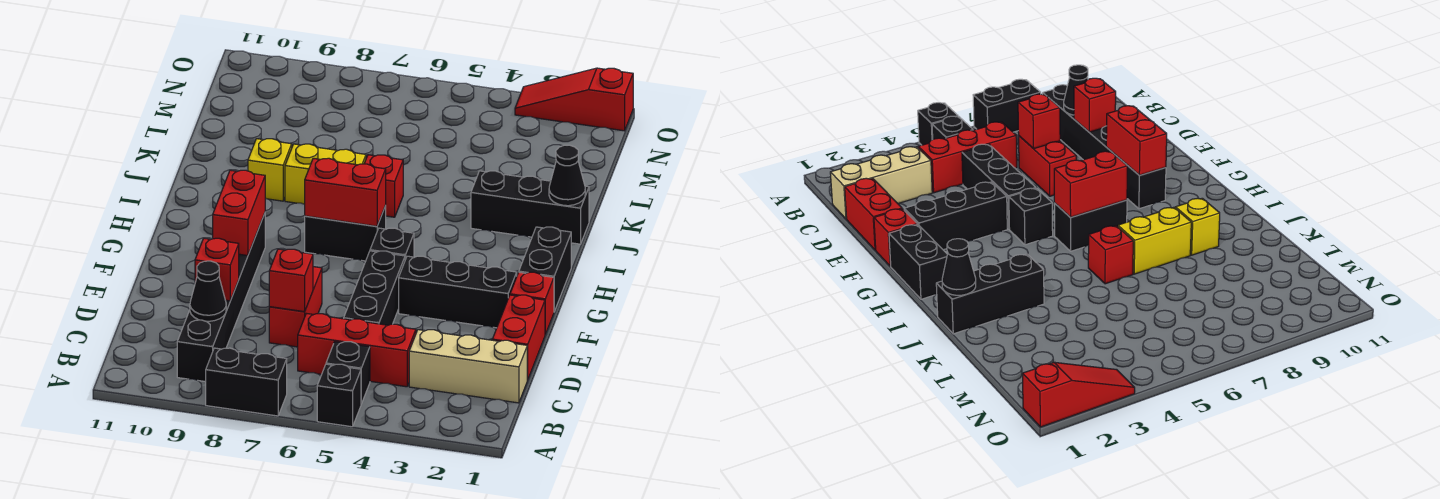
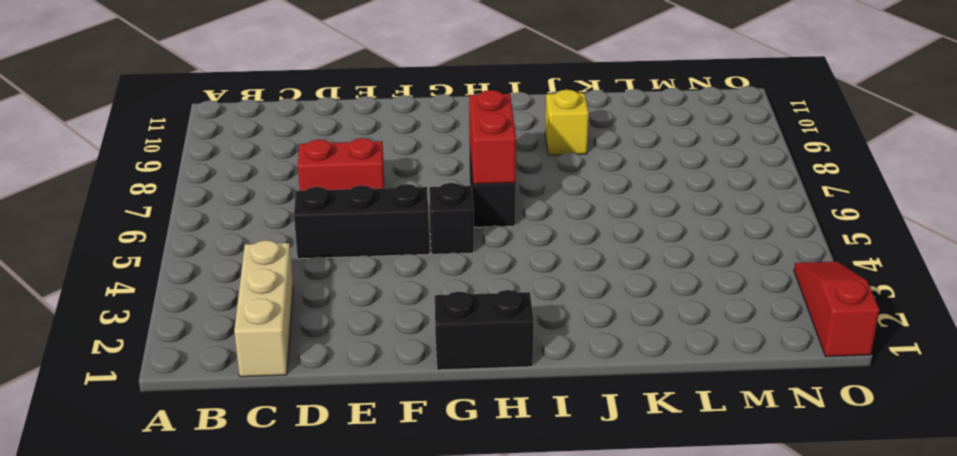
none -> black 1x1 brick [317,364,361,427]
none -> black 1x2 brick [206,348,287,416]
none -> black 1x1 brick [326,342,370,404]

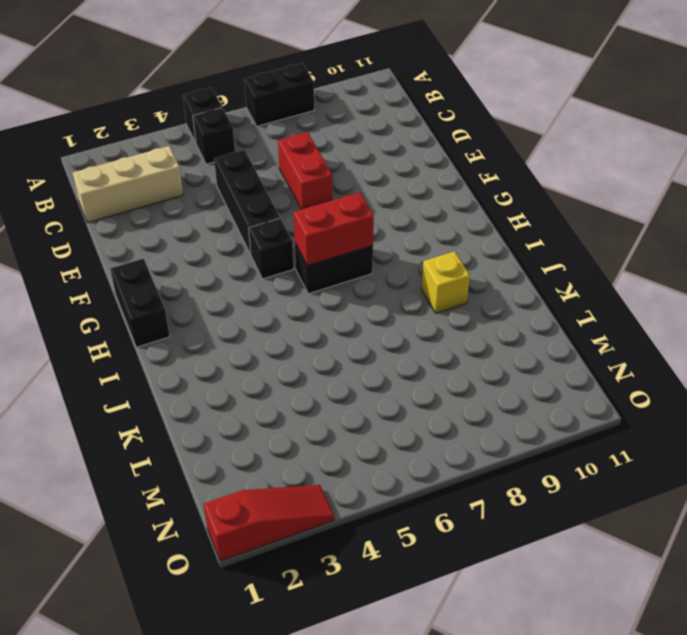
none -> black 1x6 brick [177,213,265,382]
none -> red 1x3 brick [298,313,416,387]
none -> red 1x2 brick [492,295,545,380]

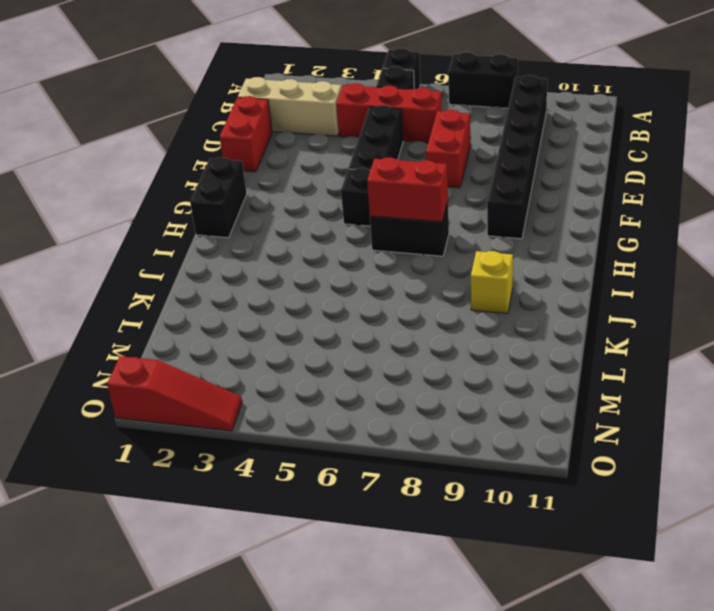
none -> red 1x1 brick [510,272,554,335]
none -> black 1x3 brick [399,256,517,328]
none -> black 1x3 brick [471,171,589,244]

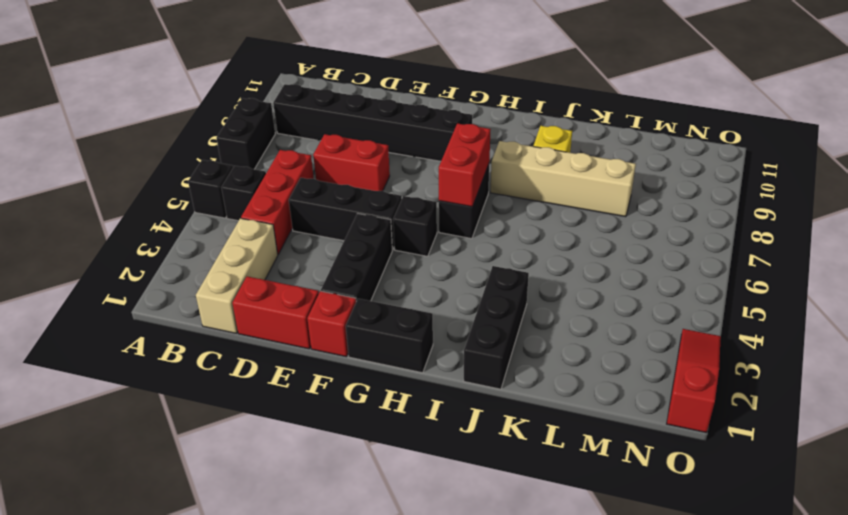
tan 1x4 brick [490,141,636,217] -> yellow 1x2 brick [285,144,366,204]
none -> red 1x1 brick [364,155,403,217]
none -> black 1x1 cone [190,261,226,321]
none -> red 1x1 brick [269,249,313,312]

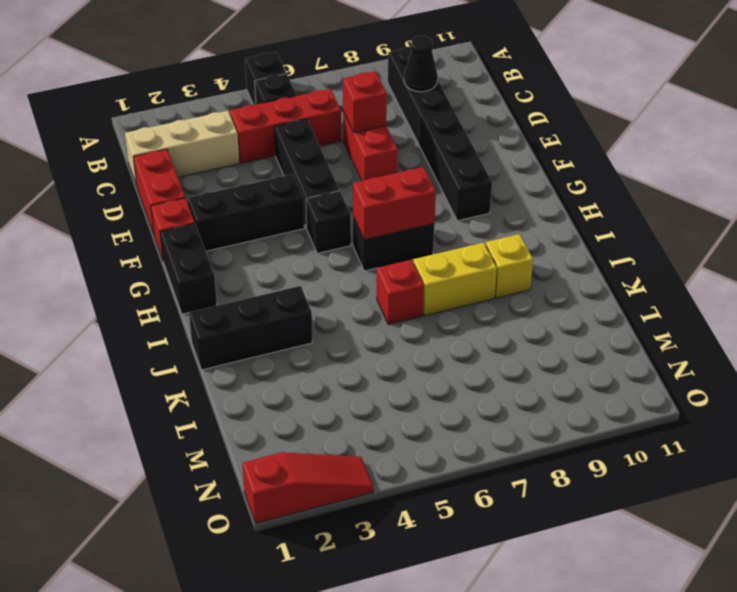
none -> black 1x2 brick [206,348,287,416]
none -> red 1x1 brick [195,238,239,301]
none -> red 1x2 brick [213,170,265,256]

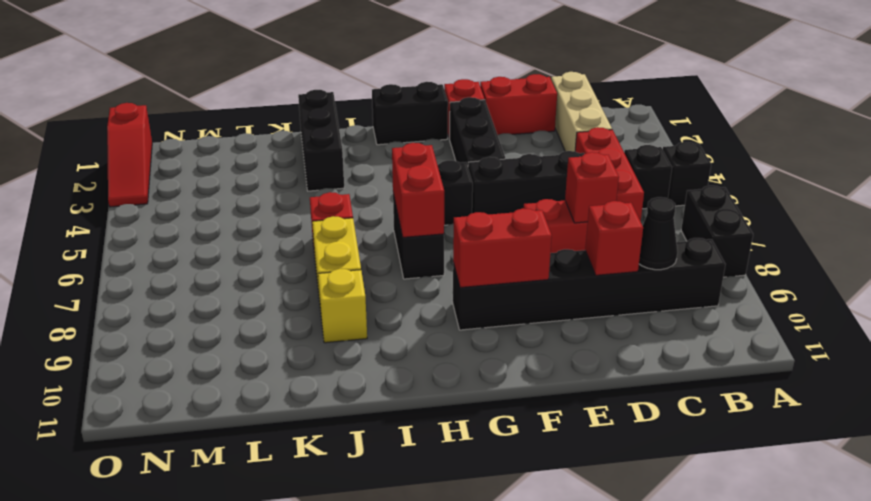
none -> black 1x1 cone [549,145,585,206]

